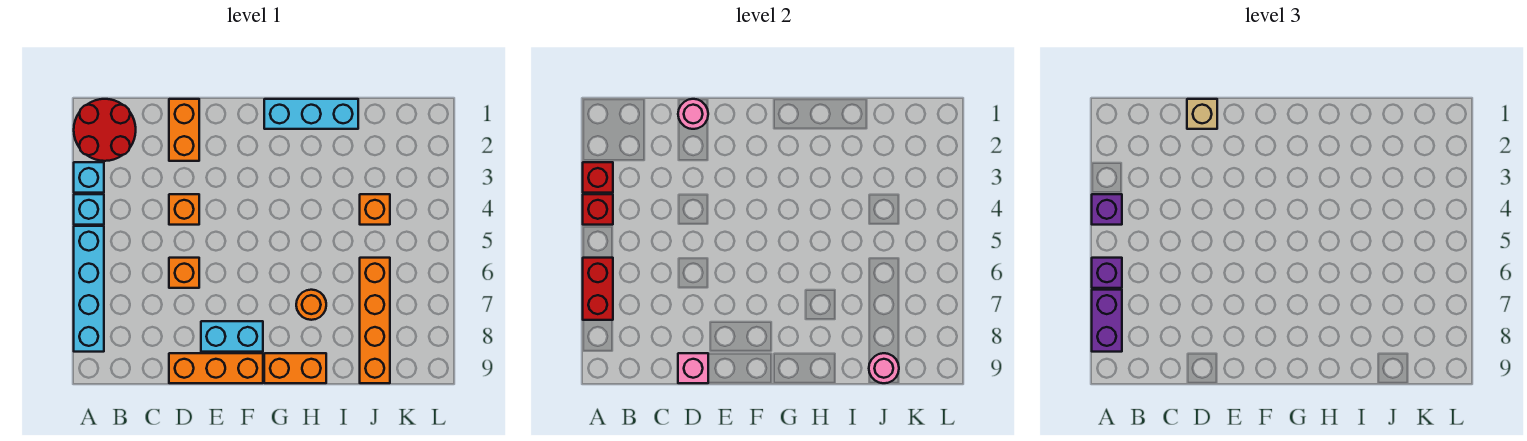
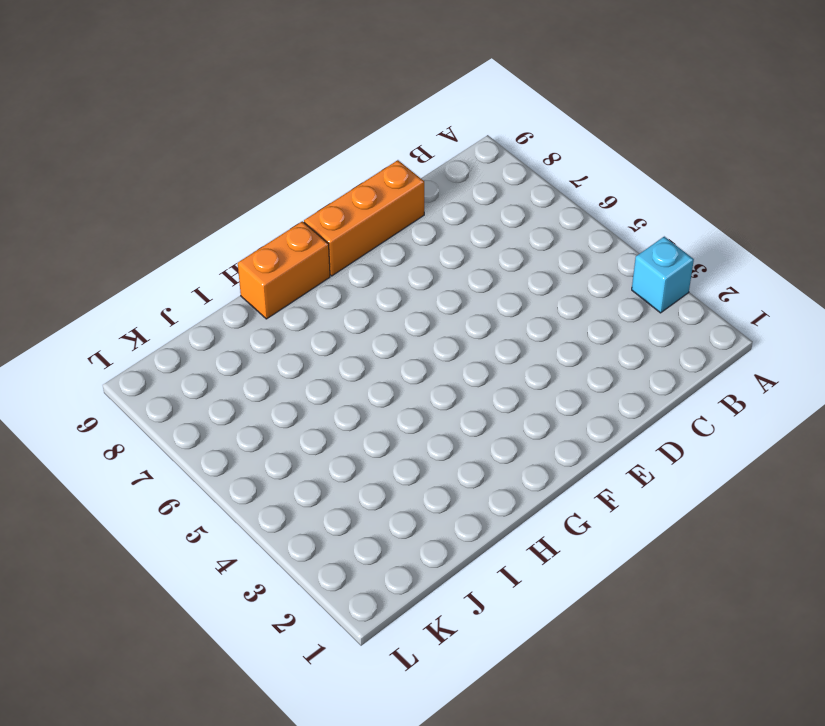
none -> red 2x2 round brick [74,99,136,161]
none -> cyan 1x1 brick [74,194,104,225]
none -> cyan 1x4 brick [74,226,104,352]

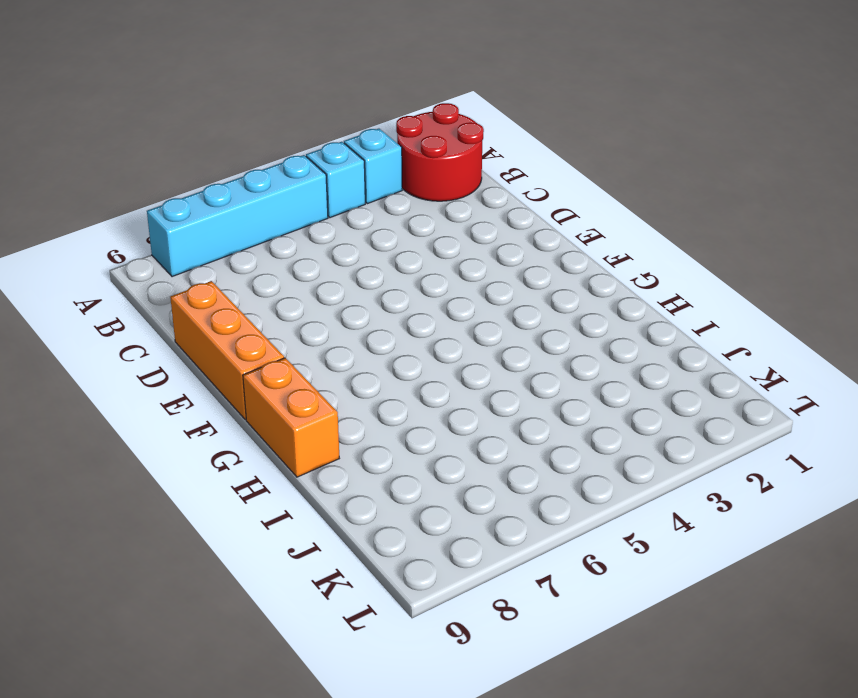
none -> orange 1x2 brick [169,99,199,161]
none -> orange 1x1 brick [169,194,199,225]
none -> orange 1x1 brick [169,258,199,288]

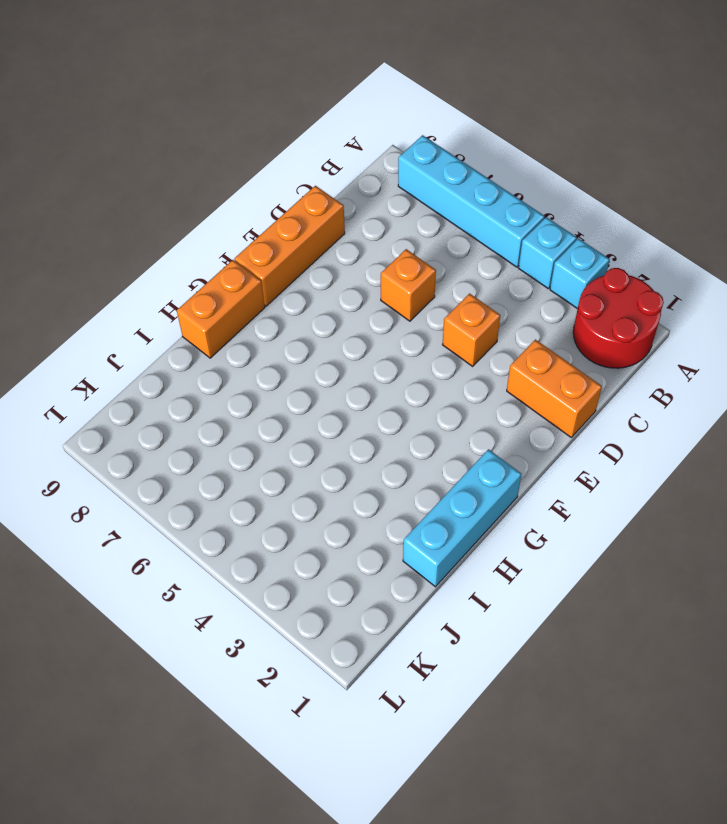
none -> cyan 1x2 brick [201,321,263,352]
none -> orange 1x1 round brick [296,290,326,320]
none -> orange 1x1 brick [360,194,390,225]

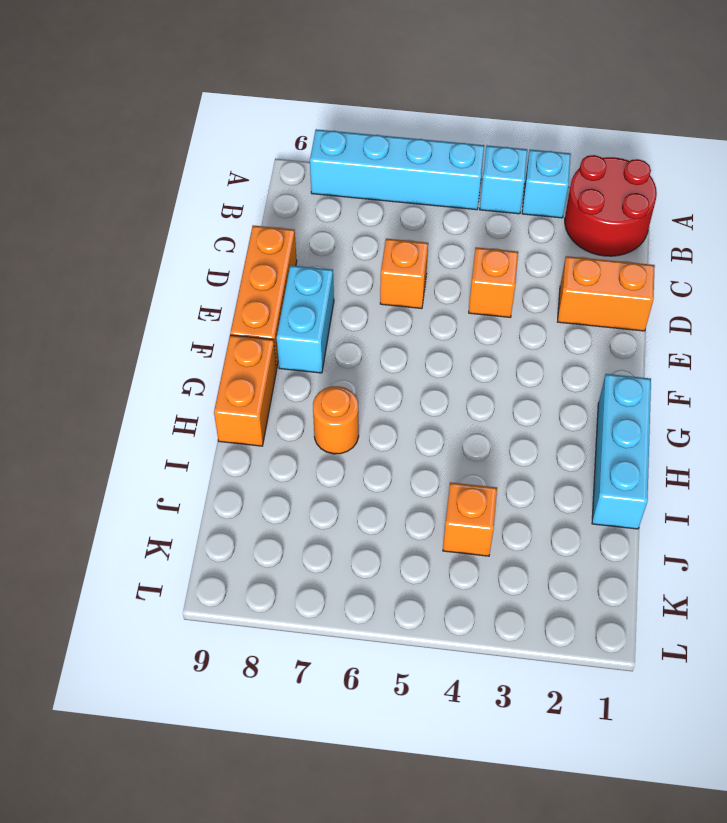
none -> orange 1x4 brick [360,258,390,383]
none -> red 1x1 brick [583,162,613,193]
none -> red 1x1 brick [583,194,613,225]

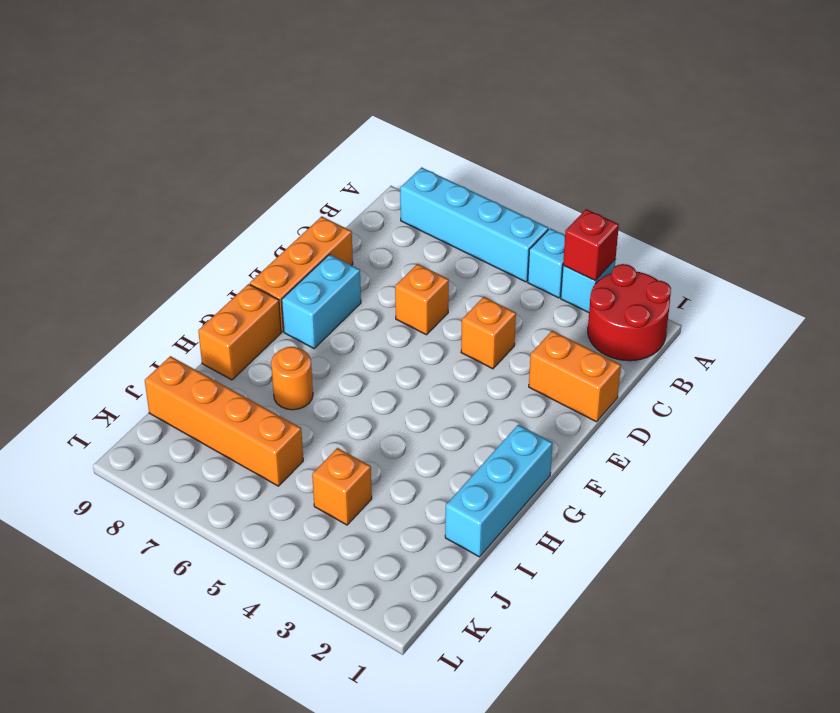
none -> red 1x1 brick [583,194,613,225]
none -> red 1x2 brick [583,258,613,320]
none -> pink 1x1 round brick [678,99,708,129]

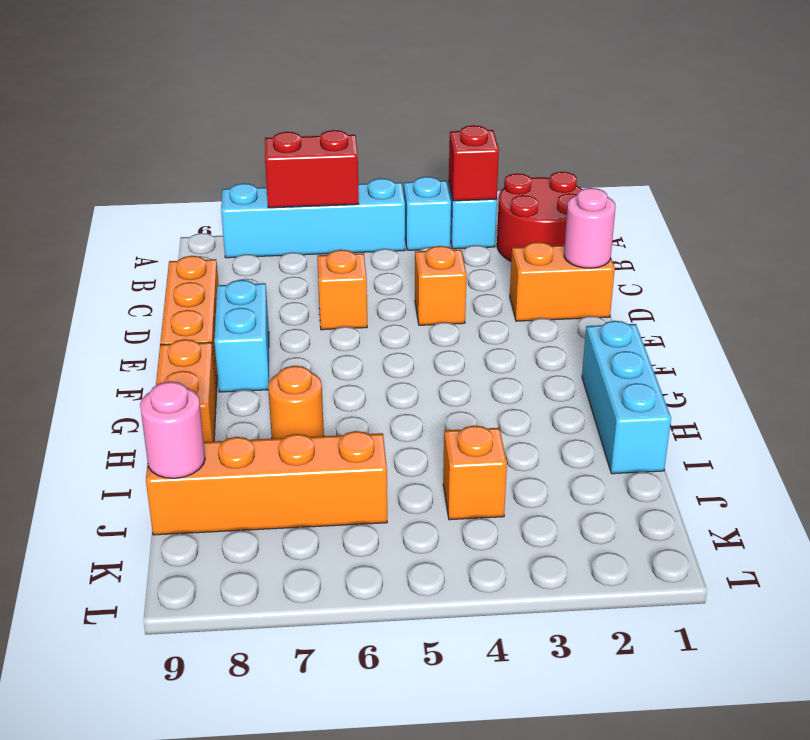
none -> red 1x1 brick [583,194,613,225]
none -> pink 1x1 brick [678,353,708,383]
none -> purple 1x1 brick [1092,194,1122,225]

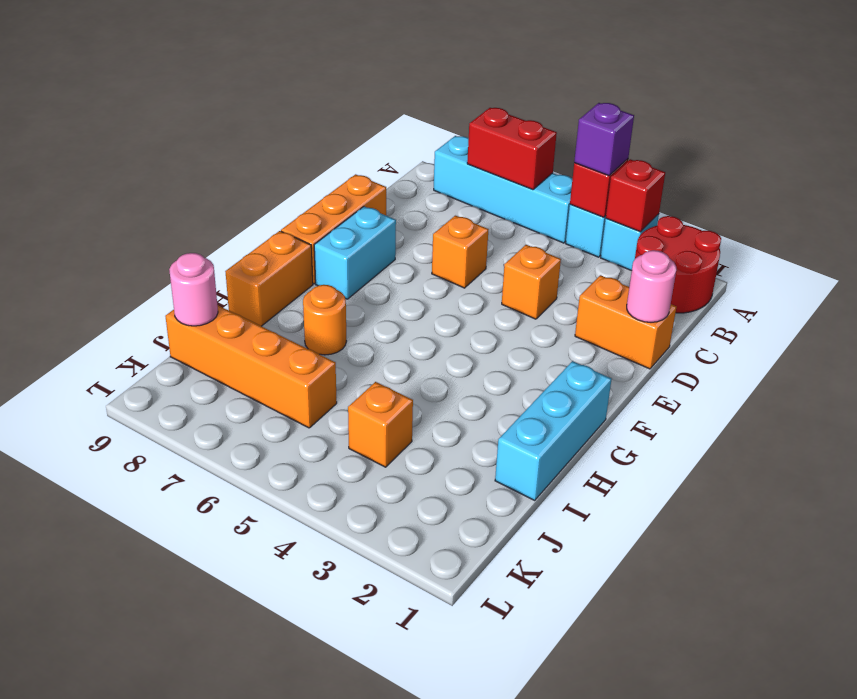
none -> pink 1x1 brick [678,353,708,383]
none -> purple 1x1 brick [1092,258,1122,288]
none -> purple 1x2 brick [1092,290,1122,352]

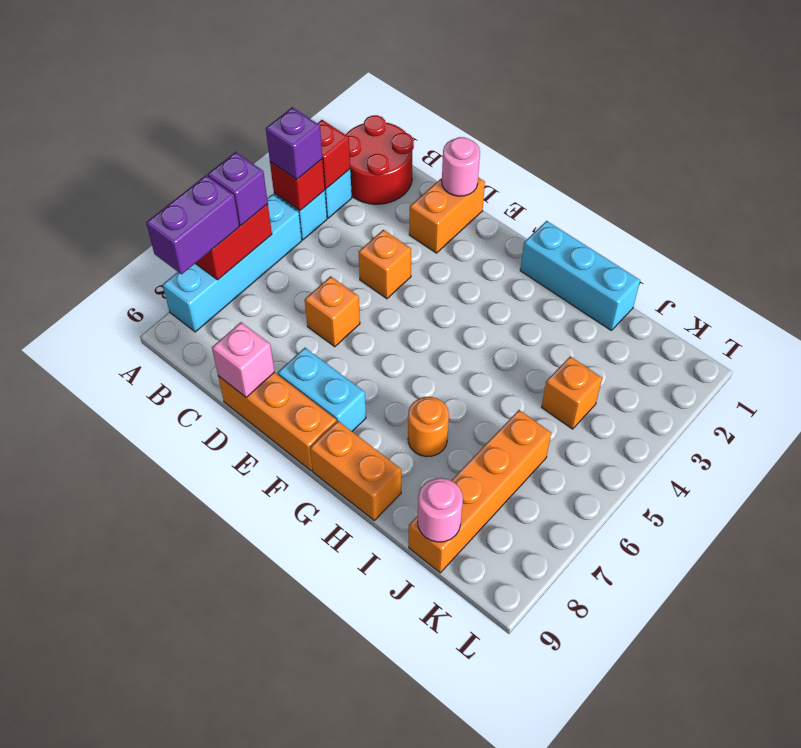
none -> tan 1x1 brick [1187,99,1217,129]

